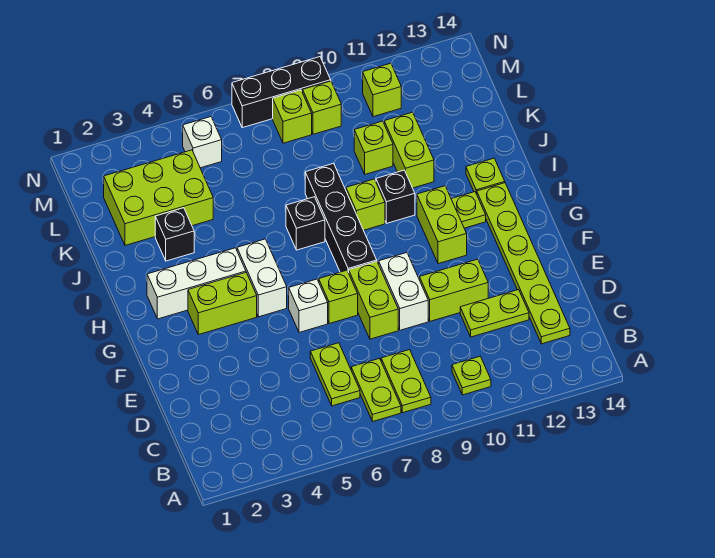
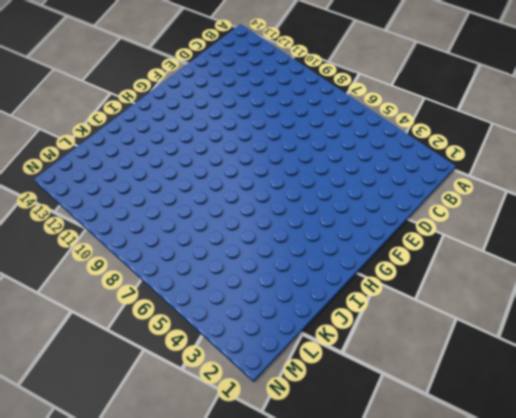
none -> lime 1x2 plate [351,358,401,421]
none -> lime 1x2 plate [381,350,431,413]
none -> lime 1x1 plate [452,357,491,395]
none -> lime 1x2 plate [310,343,360,406]

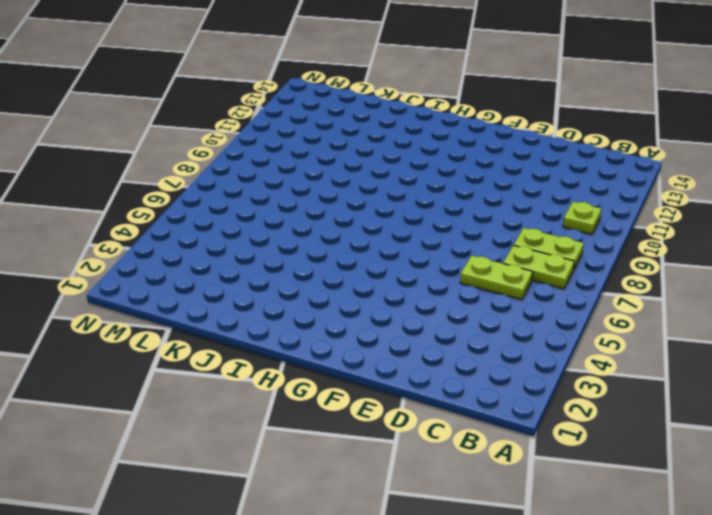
none -> lime 1x6 plate [477,183,570,344]
none -> lime 1x2 plate [460,290,529,337]
none -> lime 1x2 brick [349,261,398,339]
none -> white 1x2 brick [379,253,428,330]

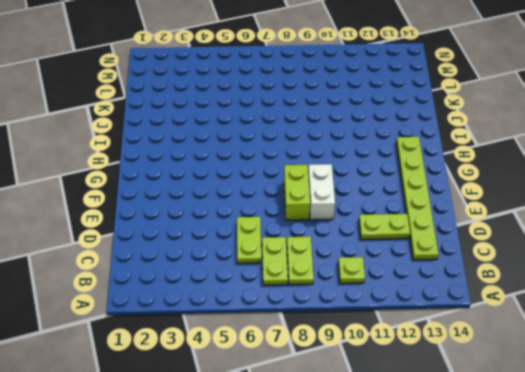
none -> lime 1x2 brick [419,259,488,321]
none -> white 1x1 brick [289,279,328,332]
none -> lime 1x1 brick [319,270,358,324]
none -> lime 1x2 brick [188,273,257,335]

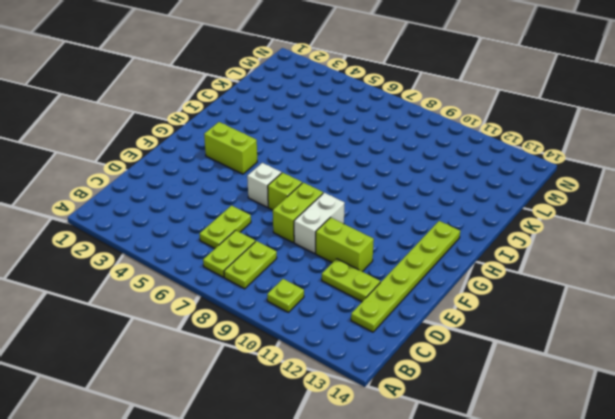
none -> white 1x2 brick [237,239,287,317]
none -> black 1x4 brick [305,163,377,273]
none -> lime 1x2 brick [417,186,467,264]
none -> white 1x3 brick [147,248,246,319]

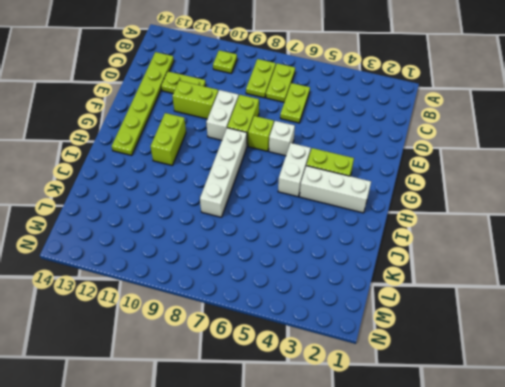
white 1x4 brick [200,128,247,217] -> black 1x4 brick [305,163,377,273]
none -> lime 1x1 plate [451,192,486,228]
none -> black 1x1 brick [286,197,325,250]
none -> lime 1x1 brick [346,179,385,230]
none -> black 1x1 brick [376,170,415,223]

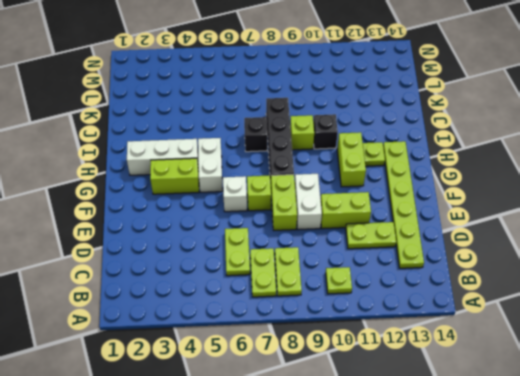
none -> lime 1x1 plate [466,158,505,194]
none -> black 1x1 brick [155,208,194,261]
none -> lime 1x2 brick [384,112,434,188]
none -> lime 2x3 brick [104,150,213,245]

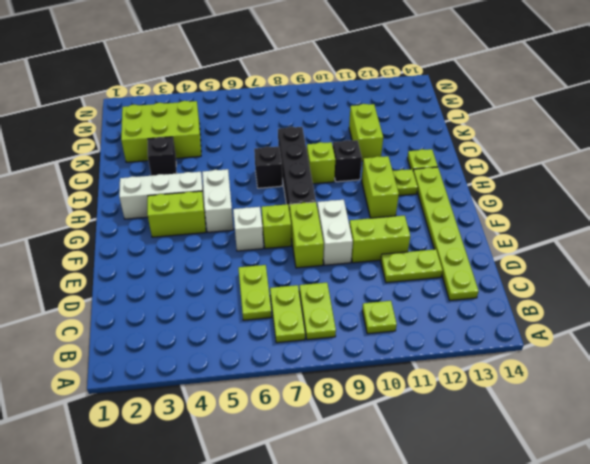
none -> lime 1x1 brick [354,121,393,174]
none -> white 1x1 brick [183,117,222,168]
none -> lime 1x1 brick [273,90,312,143]
none -> lime 1x1 brick [303,81,341,134]

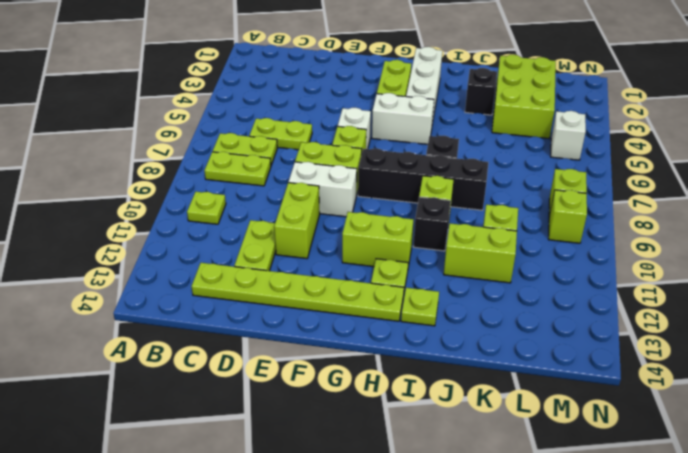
none -> lime 1x1 brick [363,63,401,117]
none -> black 1x3 brick [232,57,331,128]

